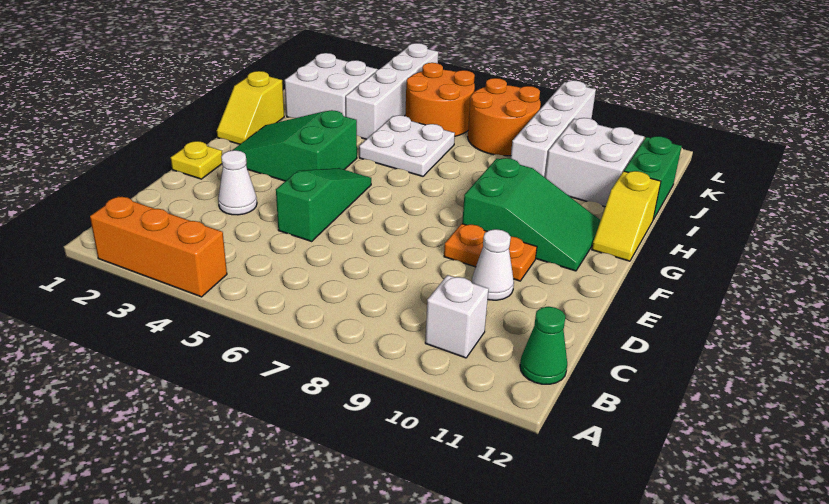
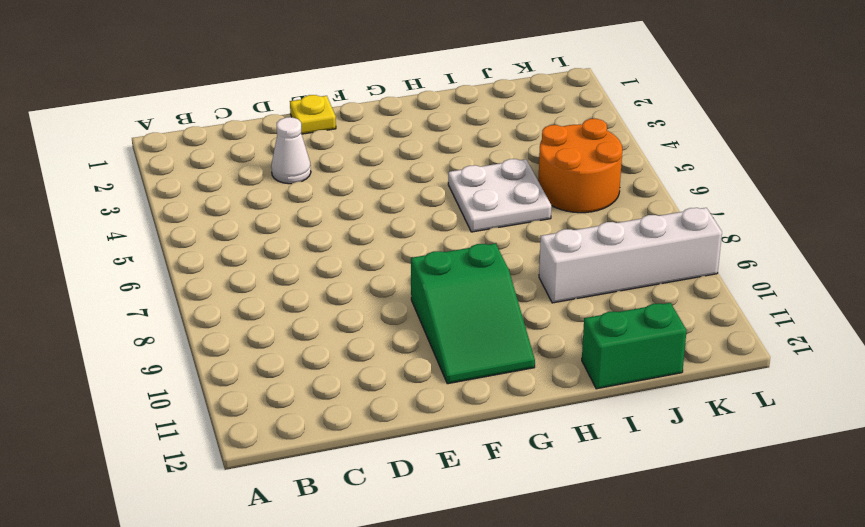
none -> orange 1x3 brick [90,196,227,297]
none -> white 1x1 brick [425,275,489,358]
none -> green 1x1 cone [520,307,567,384]

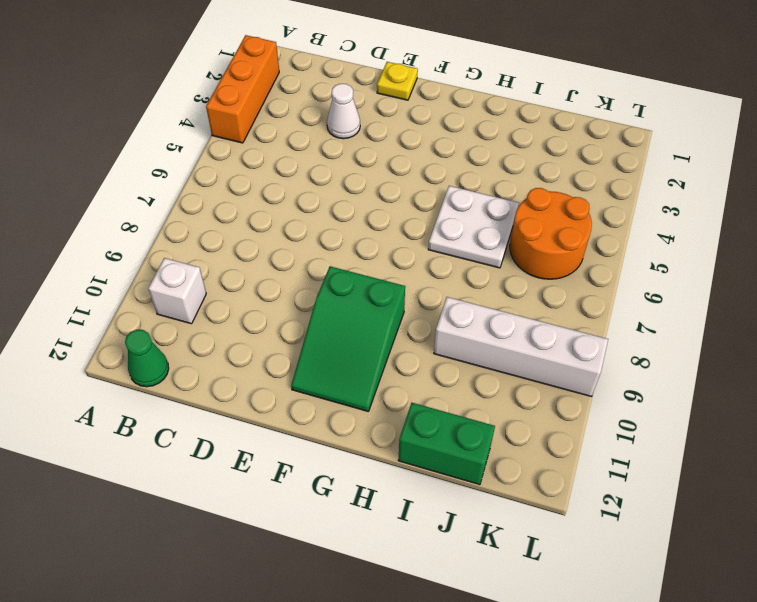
none -> green 1x3 slope [276,168,371,241]
none -> white 1x1 cone [472,229,514,300]
none -> orange 1x2 plate [444,224,537,281]

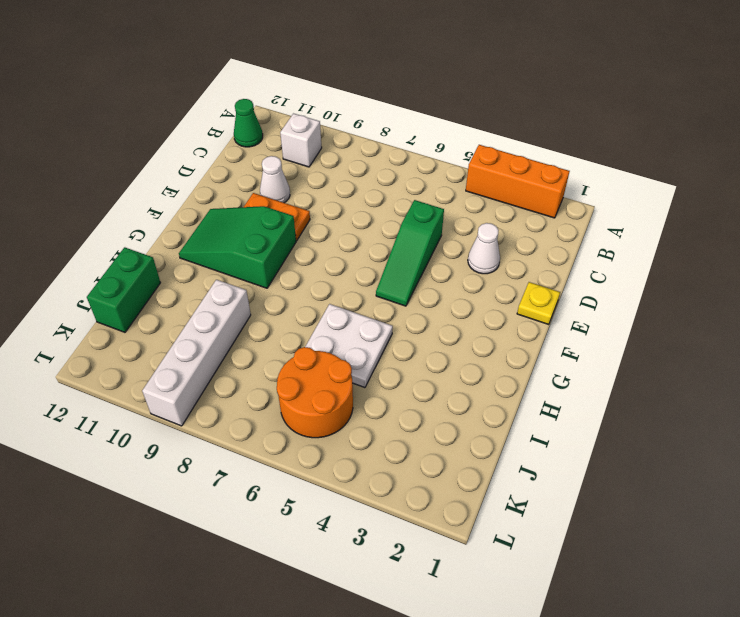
none -> green 2x3 slope [232,110,357,181]
none -> yellow 1x2 slope [217,71,284,144]
none -> yellow 1x2 slope [592,171,661,261]

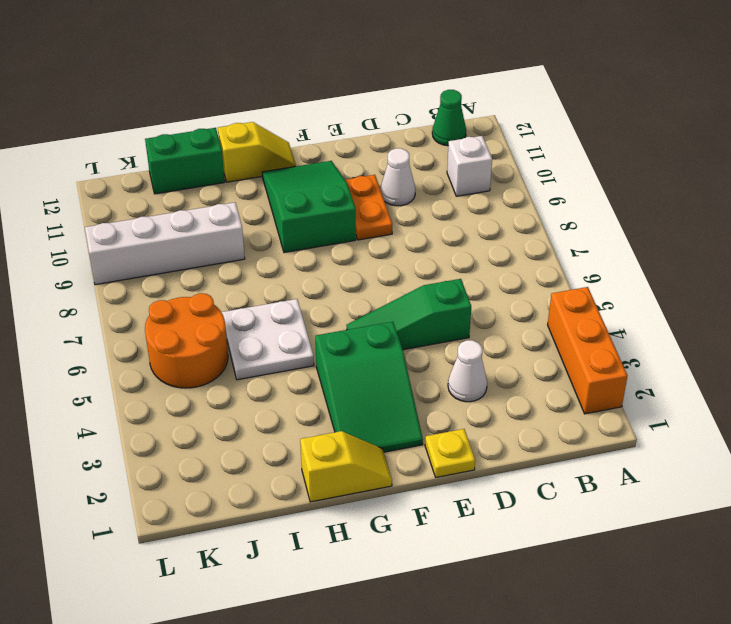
none -> white 2x2 brick [285,53,378,118]
none -> white 1x4 brick [346,43,438,139]
none -> white 2x2 brick [545,118,644,207]

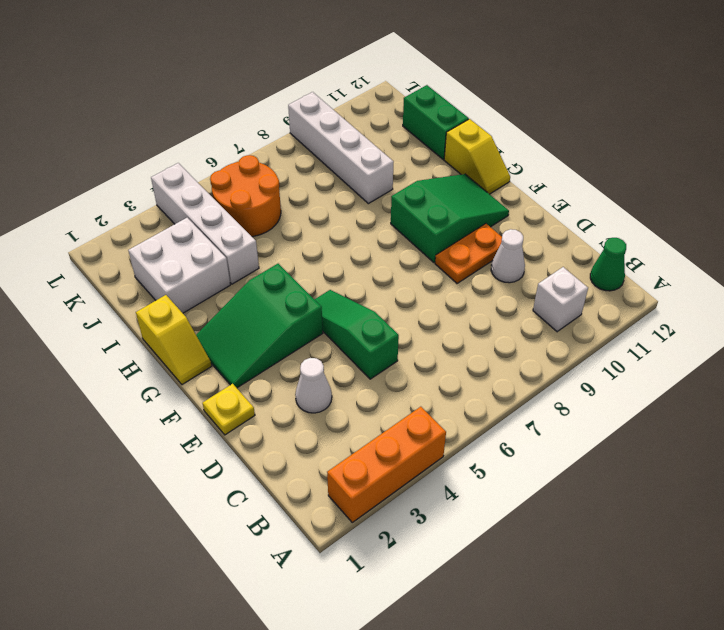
none -> white 2x2 plate [359,115,455,176]
none -> white 2x2 brick [545,118,644,207]
none -> orange 2x2 round brick [468,78,541,156]

